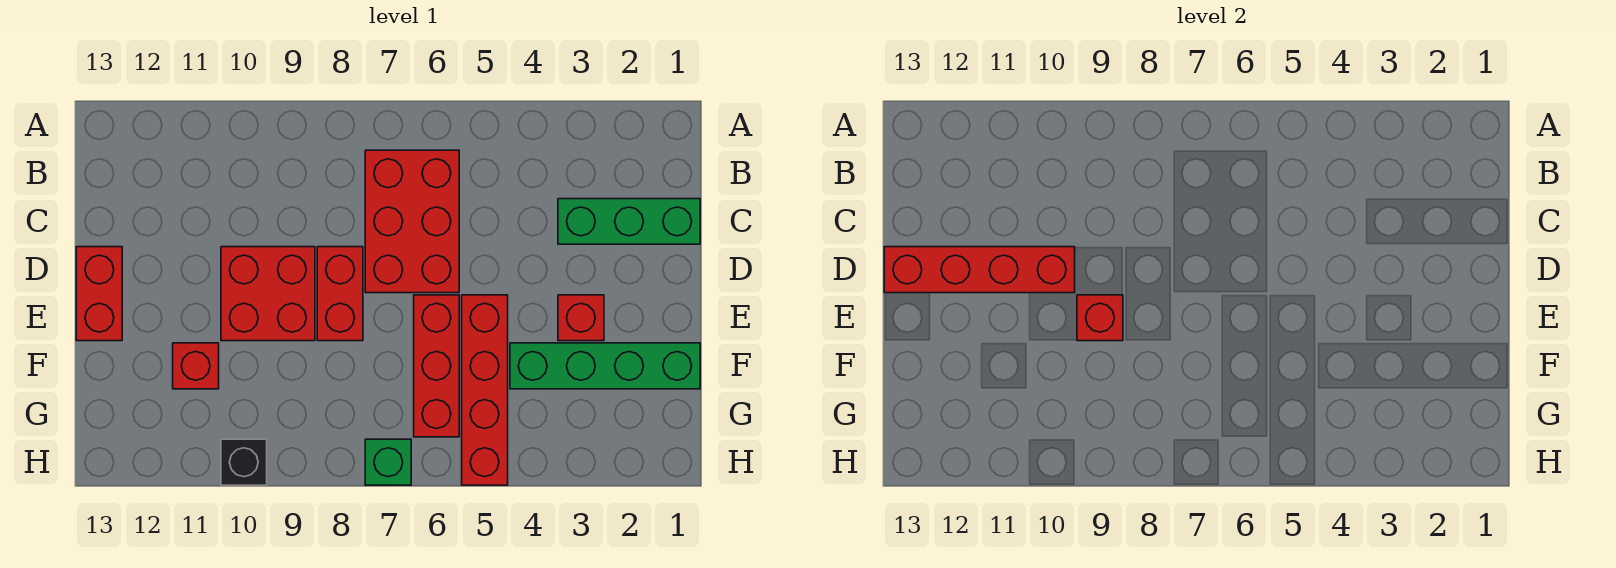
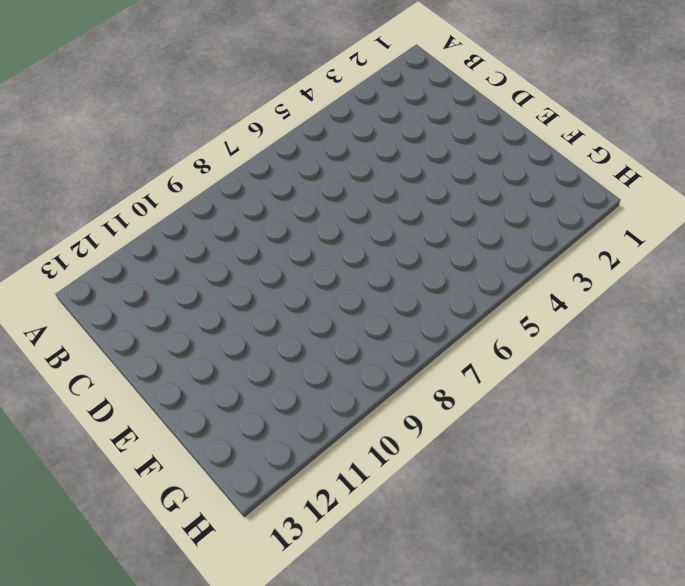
none -> red 2x3 brick [365,150,459,293]
none -> green 1x3 brick [558,199,700,244]
none -> red 1x2 brick [317,247,363,341]

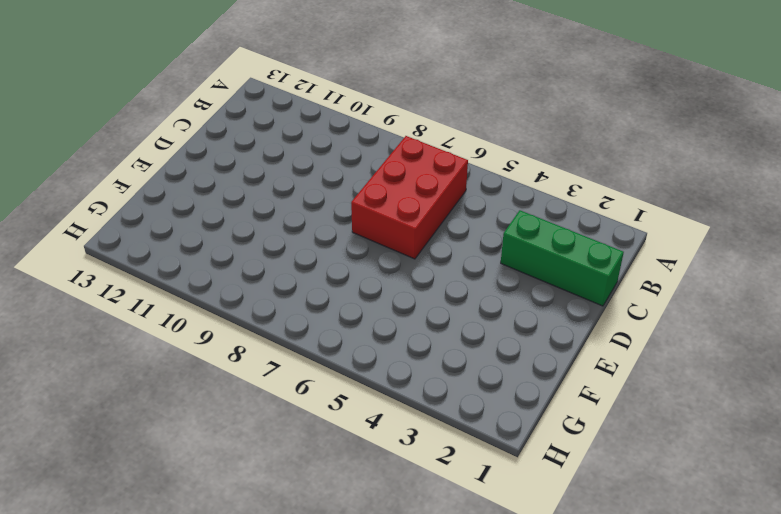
none -> red 1x2 brick [317,247,363,341]
none -> red 2x2 brick [221,247,315,341]
none -> red 1x2 brick [76,247,122,341]

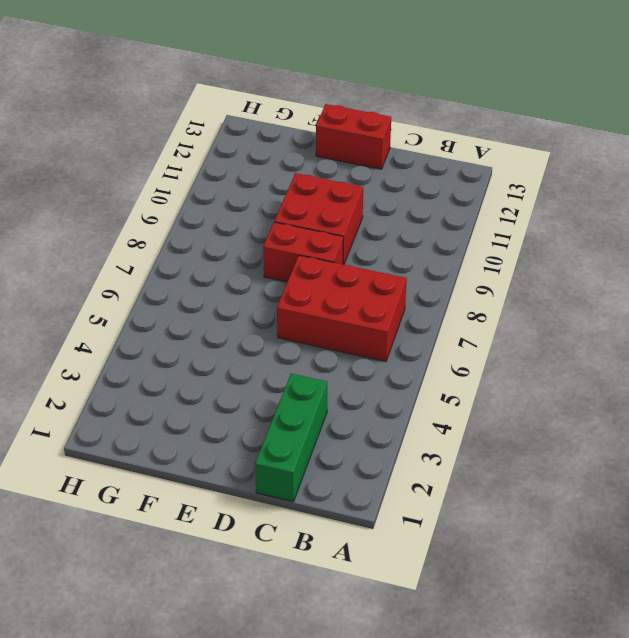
none -> red 1x1 brick [558,295,604,341]
none -> red 1x4 brick [462,295,508,485]
none -> red 1x3 brick [414,295,459,437]

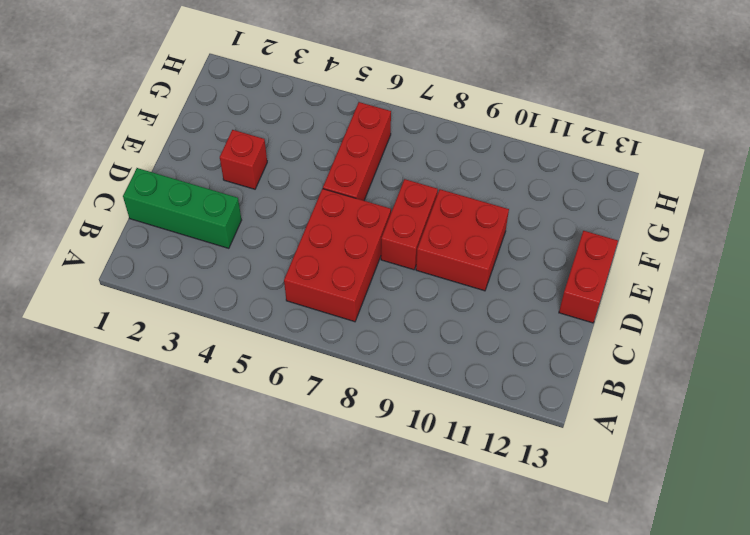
none -> red 1x4 brick [462,295,508,485]
none -> green 1x4 brick [510,343,700,389]
none -> red 1x1 brick [173,343,219,389]

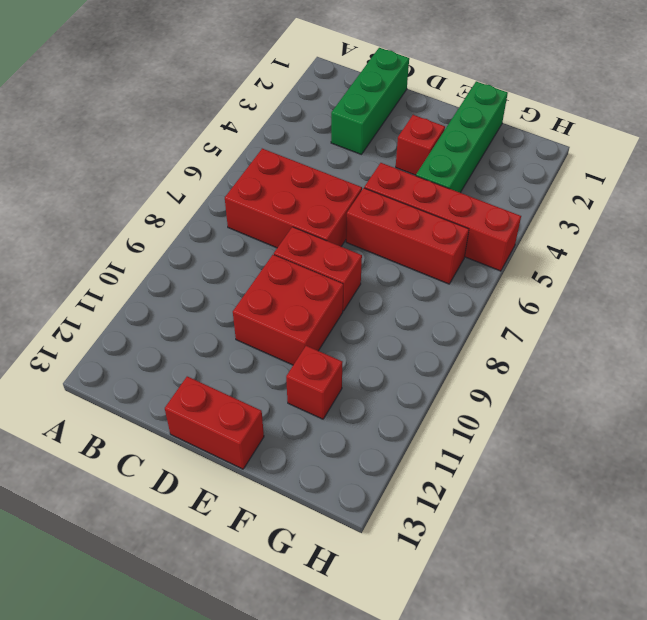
none -> green 1x1 brick [365,439,411,485]
none -> black 1x1 brick [221,439,267,485]
none -> red 1x4 brick [884,247,1075,293]

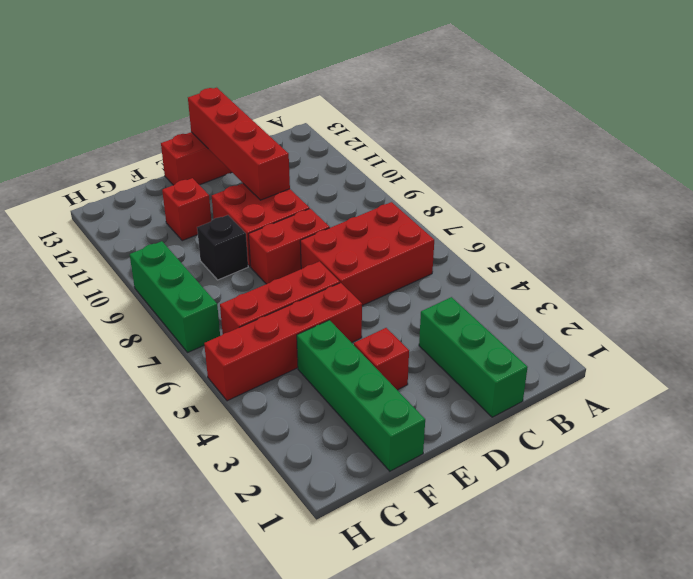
black 1x1 brick [197,215,248,280] -> black 1x1 brick moved to [221,439,267,485]
green 1x3 brick [130,241,220,353] -> green 1x1 brick [365,439,411,485]
none -> red 1x1 brick [1077,295,1123,341]

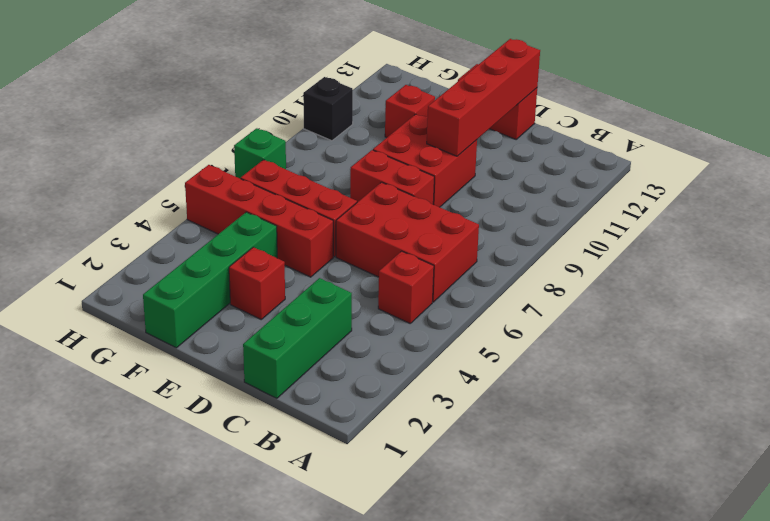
red 1x1 brick [378,251,434,323] -> red 1x1 brick moved to [1077,295,1123,341]

